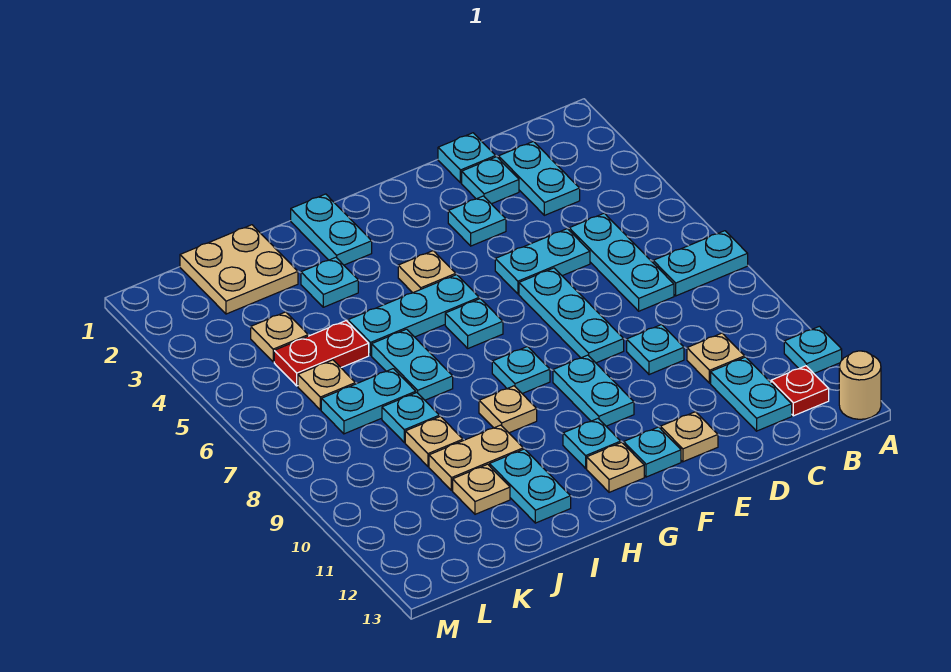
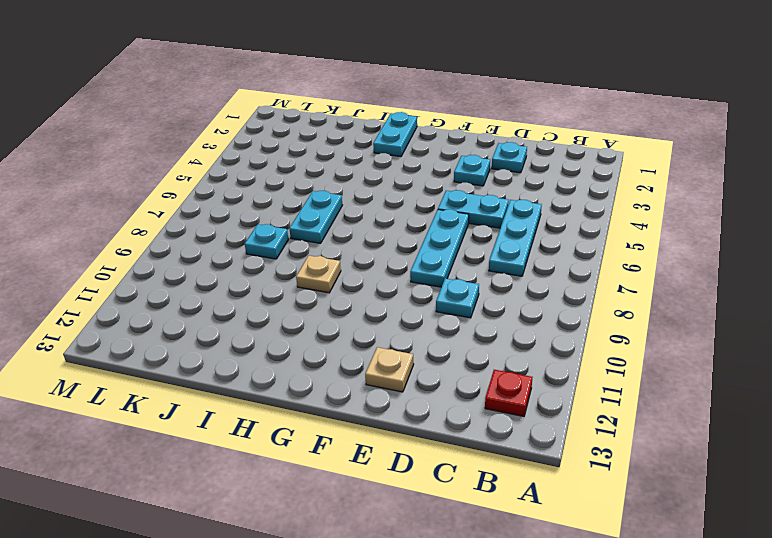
none -> cyan 1x2 plate [653,231,748,296]
none -> cyan 1x1 plate [784,326,842,373]
none -> tan 1x1 round brick [839,351,881,419]
none -> cyan 1x2 plate [498,141,580,215]

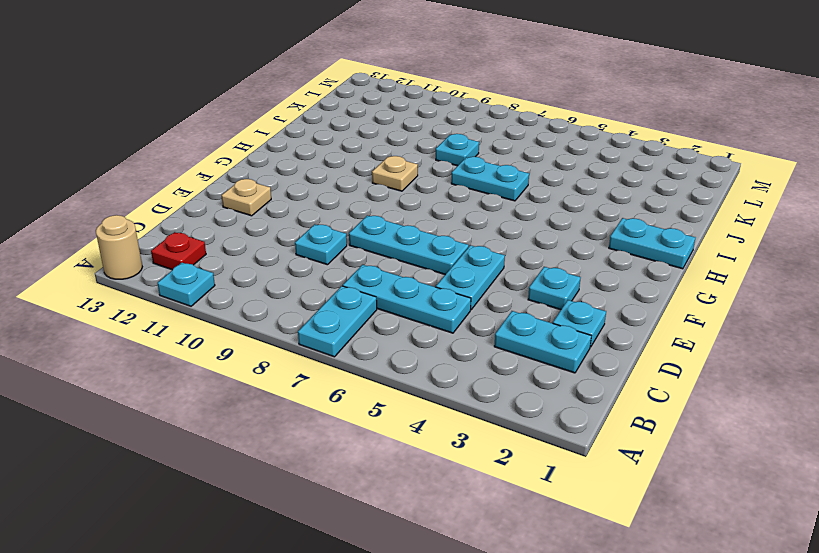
none -> tan 1x1 plate [687,333,745,383]
none -> cyan 1x2 plate [711,357,792,431]
none -> cyan 1x1 plate [438,133,496,183]
none -> cyan 1x2 plate [553,355,634,426]

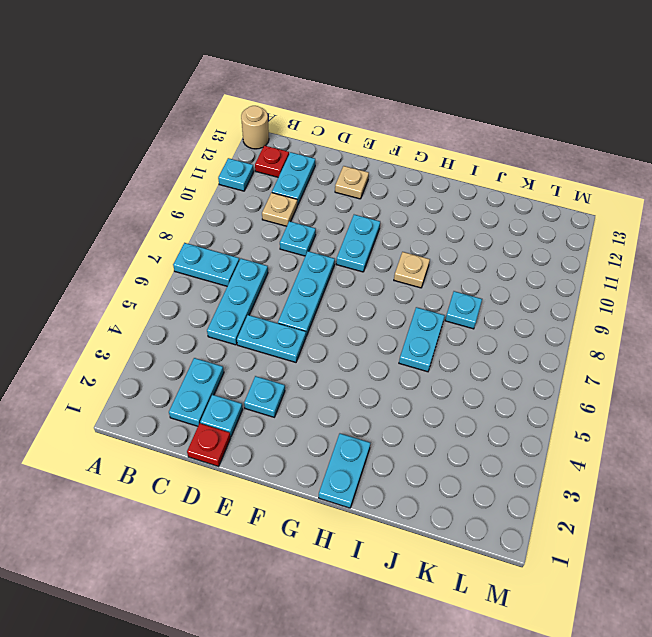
red 1x1 plate [187,423,231,466] -> cyan 1x1 plate [438,133,496,183]
none -> cyan 1x1 plate [624,427,681,477]
none -> tan 1x1 plate [398,251,456,293]
none -> cyan 1x3 plate [348,275,479,355]
none -> cyan 1x1 plate [445,299,503,348]

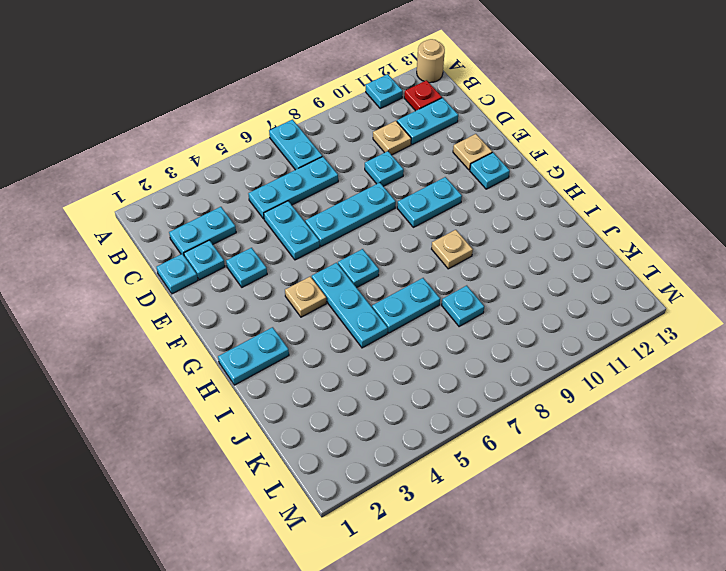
none -> cyan 1x1 plate [492,347,550,394]
none -> cyan 1x1 plate [563,419,621,468]
none -> tan 1x1 plate [587,442,644,492]
none -> cyan 1x1 plate [301,257,358,307]

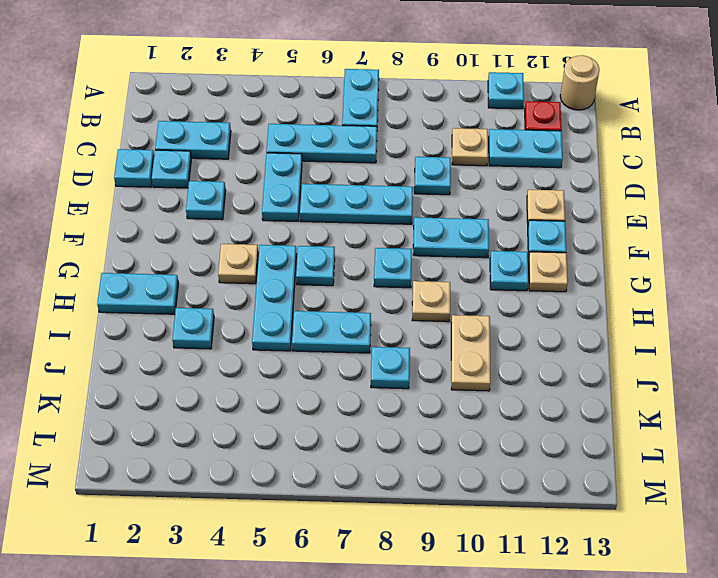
none -> cyan 1x2 plate [489,449,571,523]
none -> tan 2x2 plate [180,225,298,314]
none -> red 1x2 plate [274,321,369,386]
none -> cyan 1x2 plate [321,369,416,434]

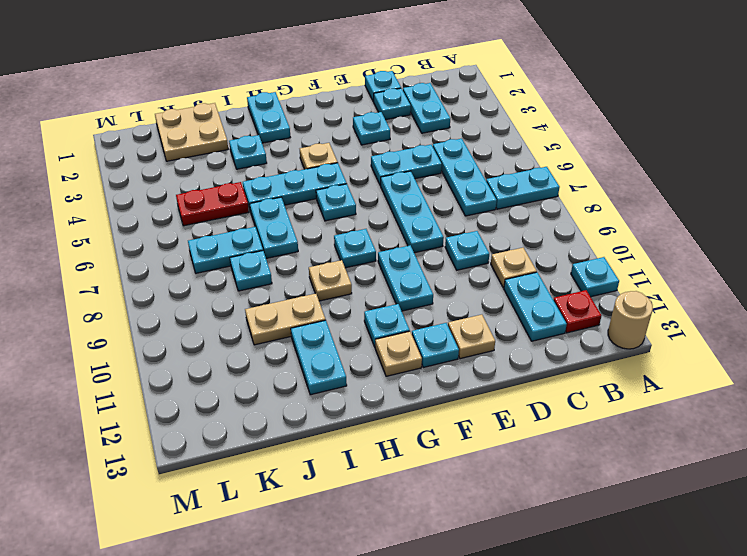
none -> tan 1x1 plate [405,416,463,466]
none -> tan 1x1 plate [453,464,510,514]
none -> tan 1x1 plate [251,312,308,362]
none -> tan 1x1 plate [298,360,355,410]

